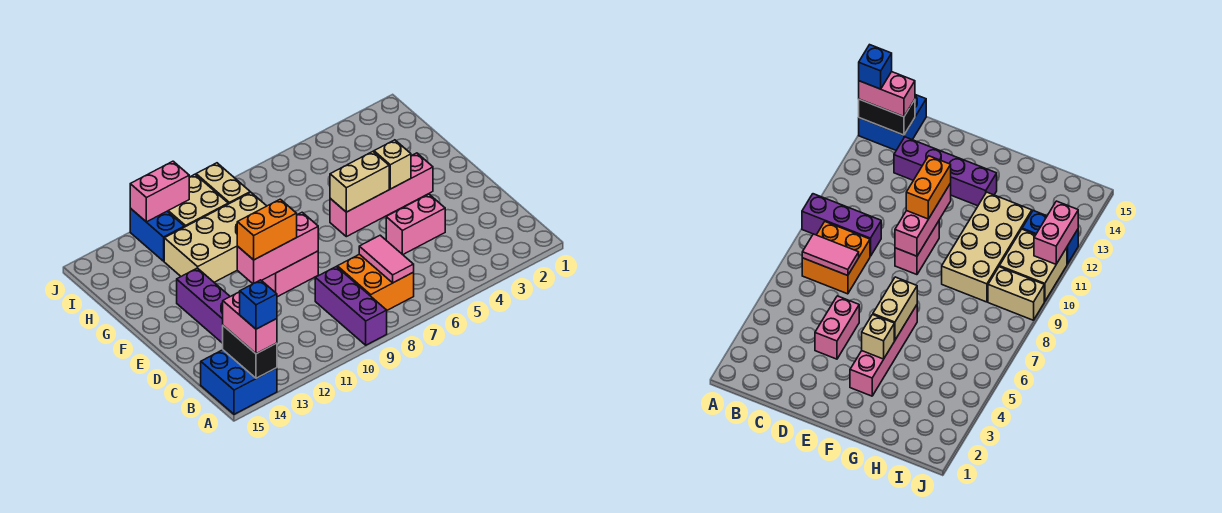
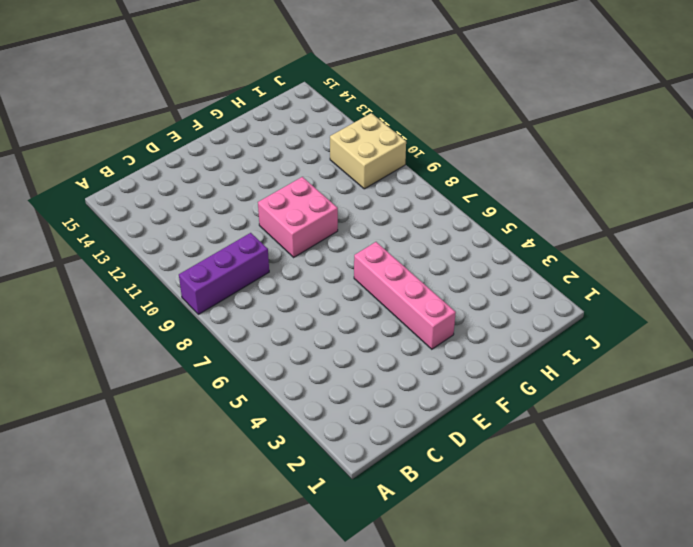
pink 2x2 brick [258,177,338,257] -> pink 1x2 brick [262,251,318,297]
none -> blue 2x2 brick [201,350,277,414]
none -> orange 2x2 brick [337,254,414,310]
none -> purple 1x4 brick [177,268,230,343]

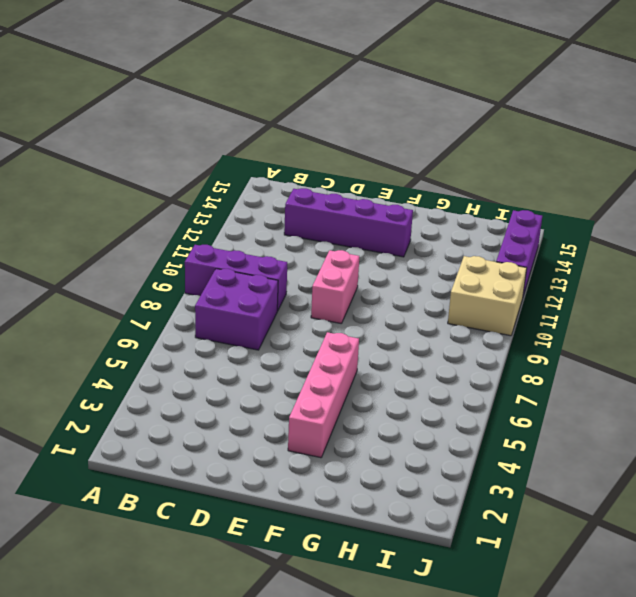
purple 2x2 brick [195,269,278,350] -> orange 2x2 brick [337,254,414,310]
purple 1x3 brick [496,210,542,296] -> blue 1x2 brick [130,208,184,261]
none -> blue 2x2 brick [201,350,277,414]
none -> pink 1x2 brick [386,194,445,255]
none -> tan 2x4 brick [164,192,266,282]

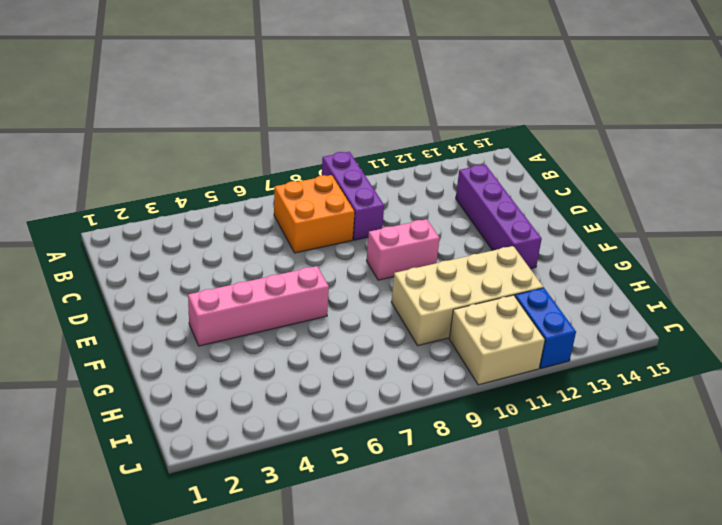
none -> blue 2x2 brick [201,350,277,414]
none -> pink 1x2 brick [386,194,445,255]
none -> tan 1x2 brick [196,163,250,204]

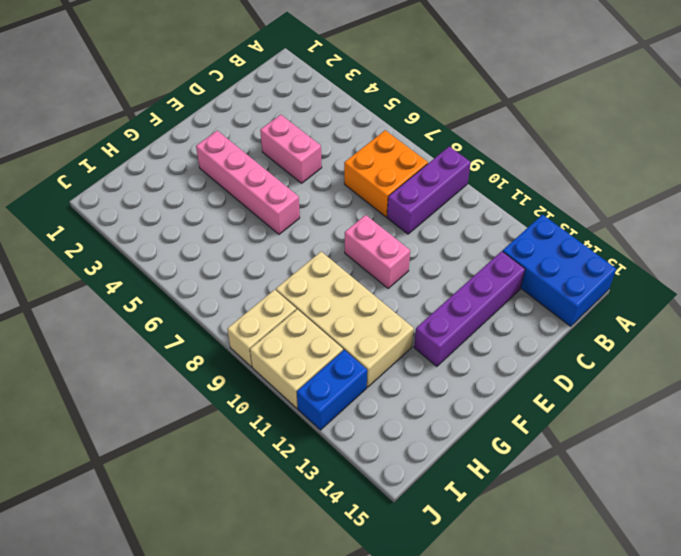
blue 2x3 brick [503,215,616,326] -> blue 2x2 brick [201,350,277,414]
none -> black 1x2 brick [223,326,277,378]
none -> pink 1x2 tile [359,235,414,283]
none -> pink 1x3 brick [237,212,318,284]

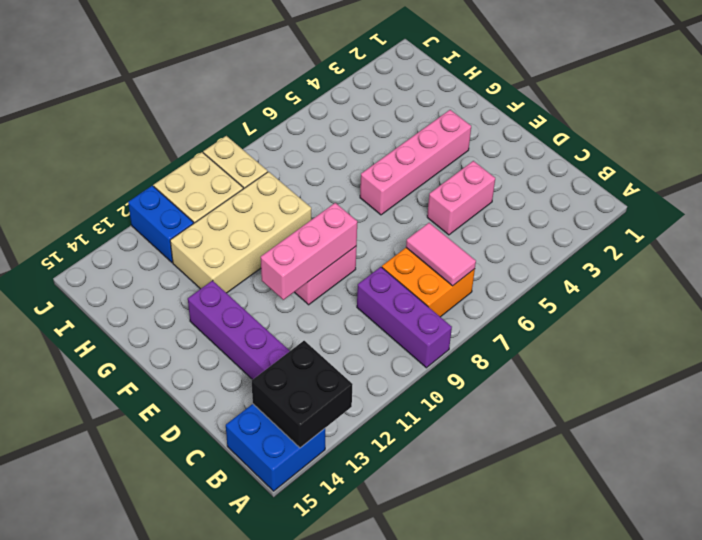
black 2x2 brick [252,341,353,448] -> black 1x2 brick [223,326,277,378]
none -> tan 1x1 brick [374,140,411,189]
none -> tan 1x2 brick [330,152,389,212]
none -> pink 1x2 brick [130,161,189,222]

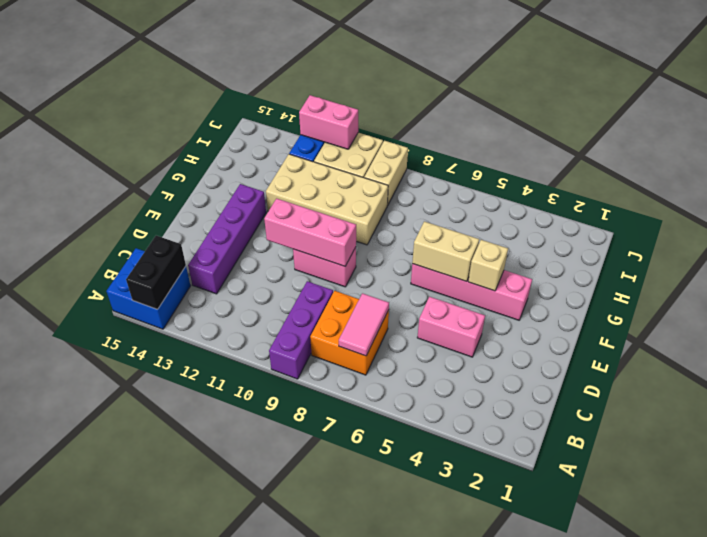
none -> pink 1x2 brick [223,292,277,354]
none -> orange 1x2 brick [237,199,297,260]
none -> blue 1x1 brick [240,280,277,329]

